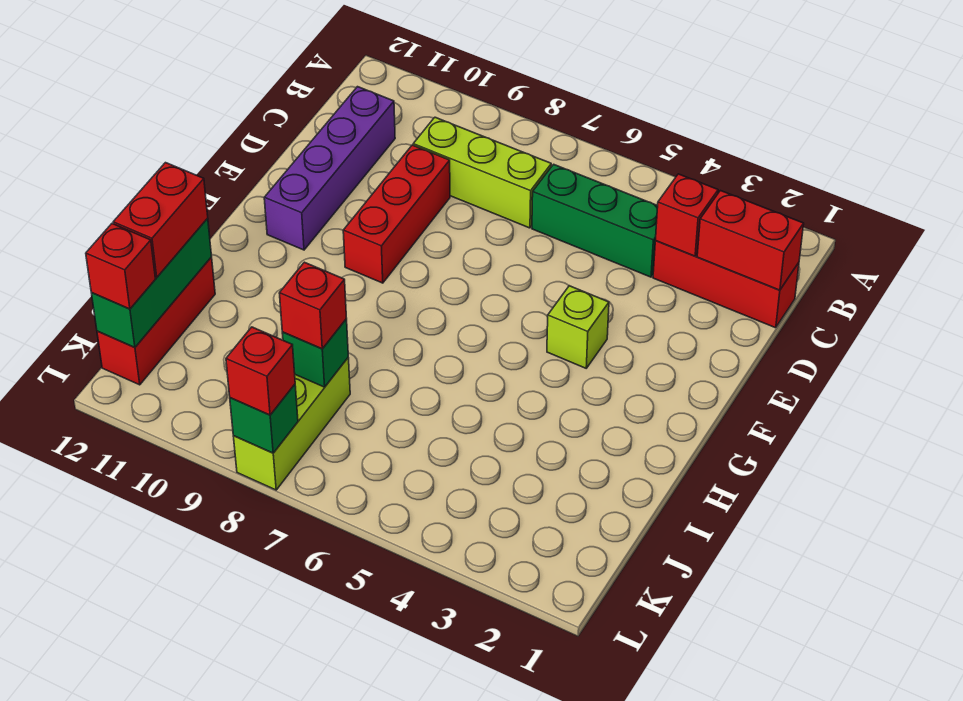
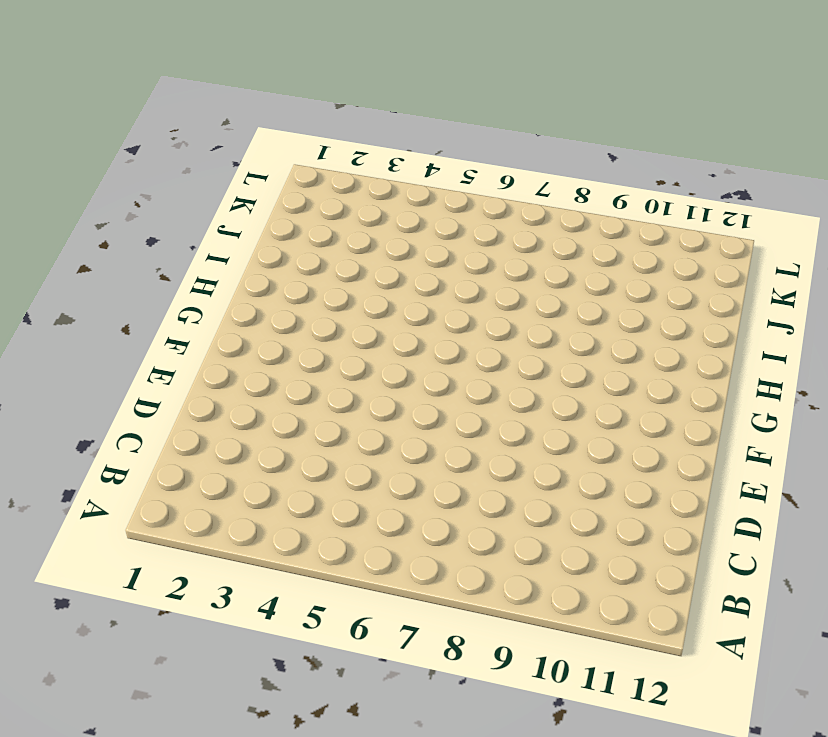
none -> red 1x3 brick [653,241,799,328]
none -> green 1x3 brick [532,164,658,277]
none -> lime 1x3 brick [413,117,551,228]

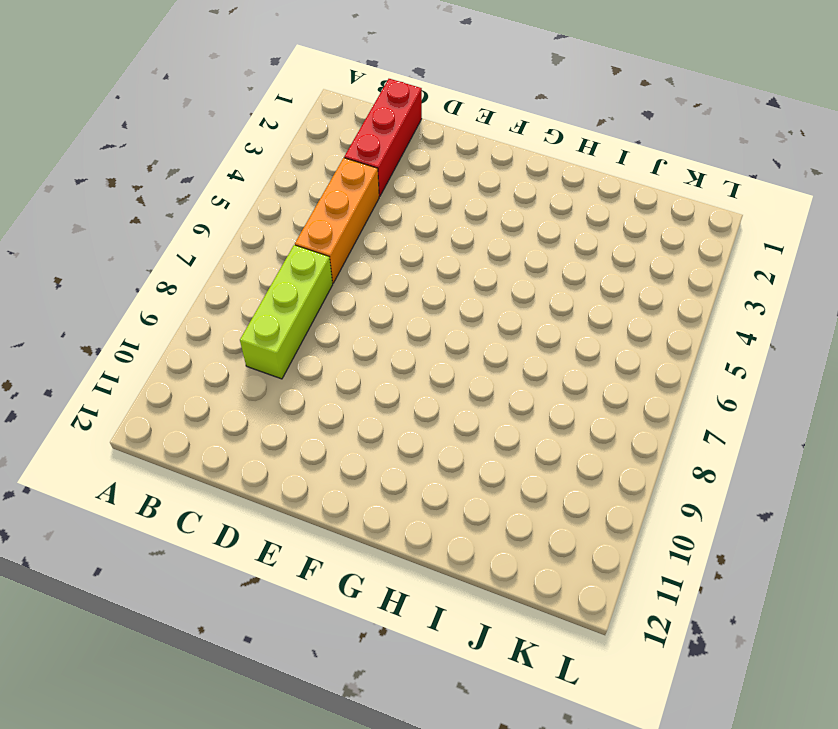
orange 1x3 brick [295,158,379,283] -> green 1x3 brick [532,164,658,277]
none -> purple 1x4 brick [264,87,395,250]
none -> red 1x3 brick [343,145,450,283]
none -> lime 1x1 brick [547,286,609,368]

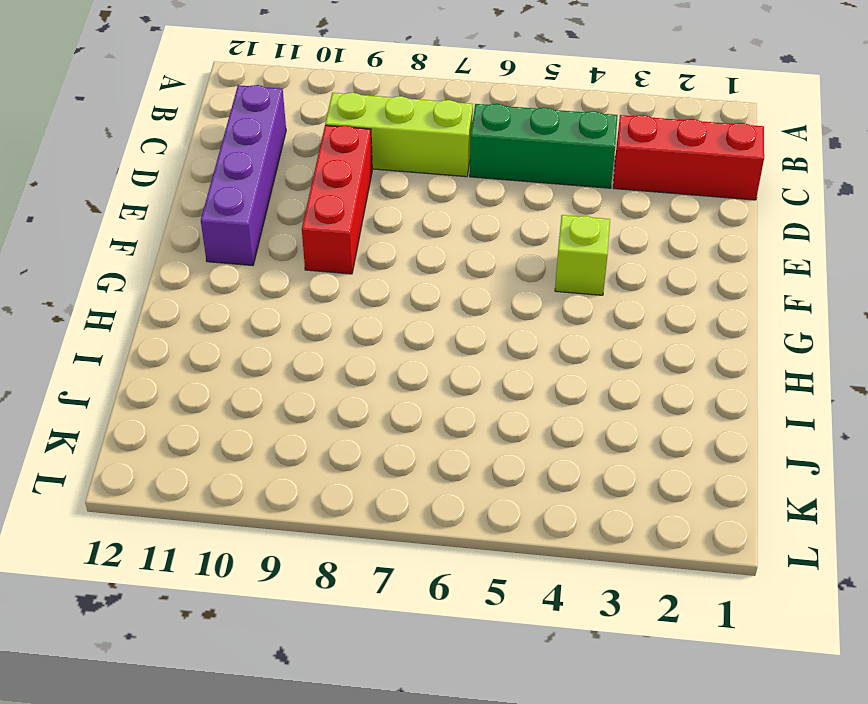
none -> red 1x3 brick [97,257,215,385]
none -> lime 1x3 brick [233,358,350,490]
none -> red 1x2 brick [697,191,804,290]

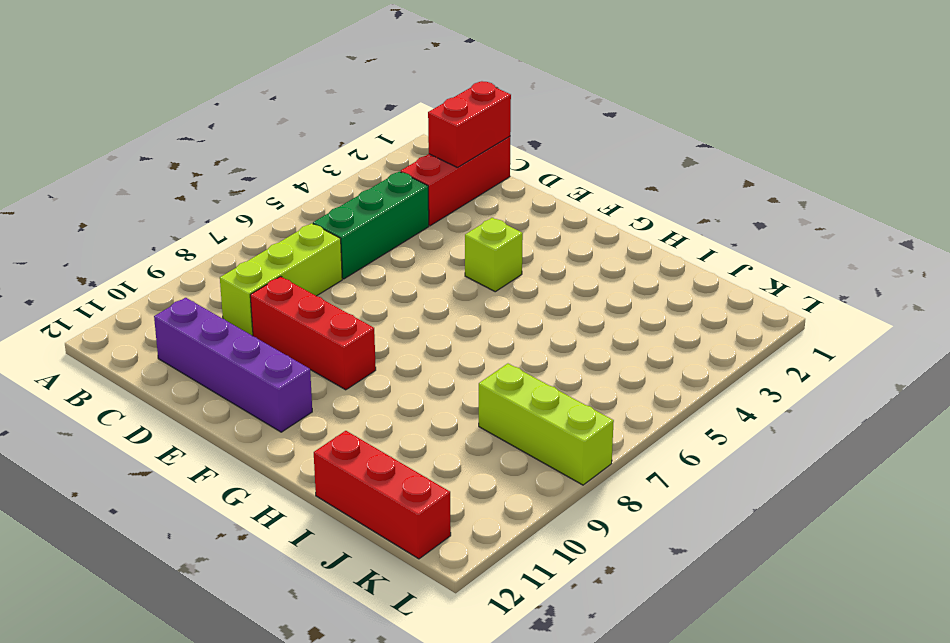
none -> red 1x1 brick [656,174,718,256]
none -> green 1x3 brick [92,218,212,348]
none -> green 1x1 brick [282,319,348,387]

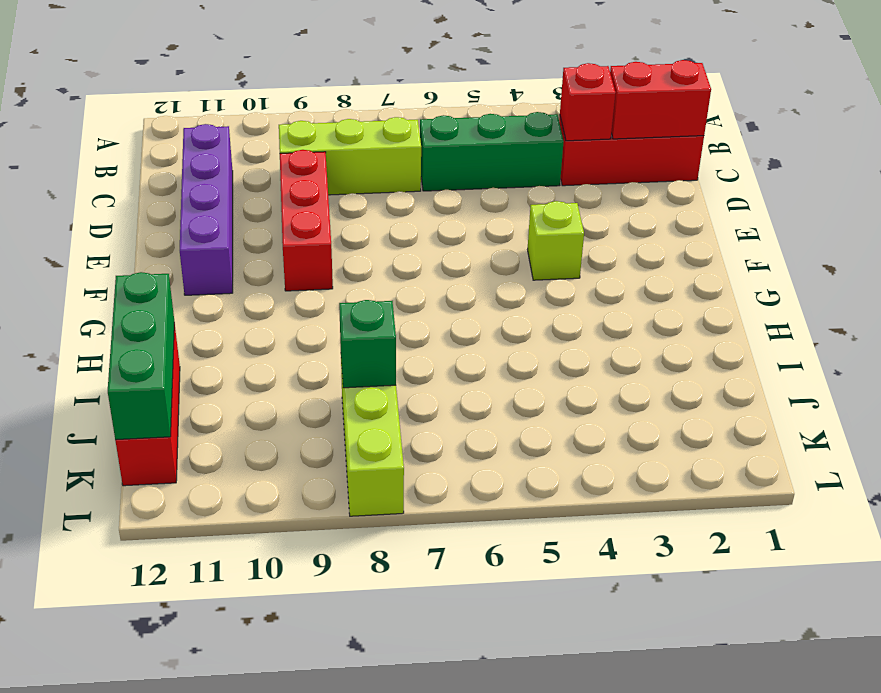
none -> green 1x1 brick [230,385,298,453]
none -> red 1x2 brick [113,163,208,277]
none -> red 1x1 brick [279,262,346,349]

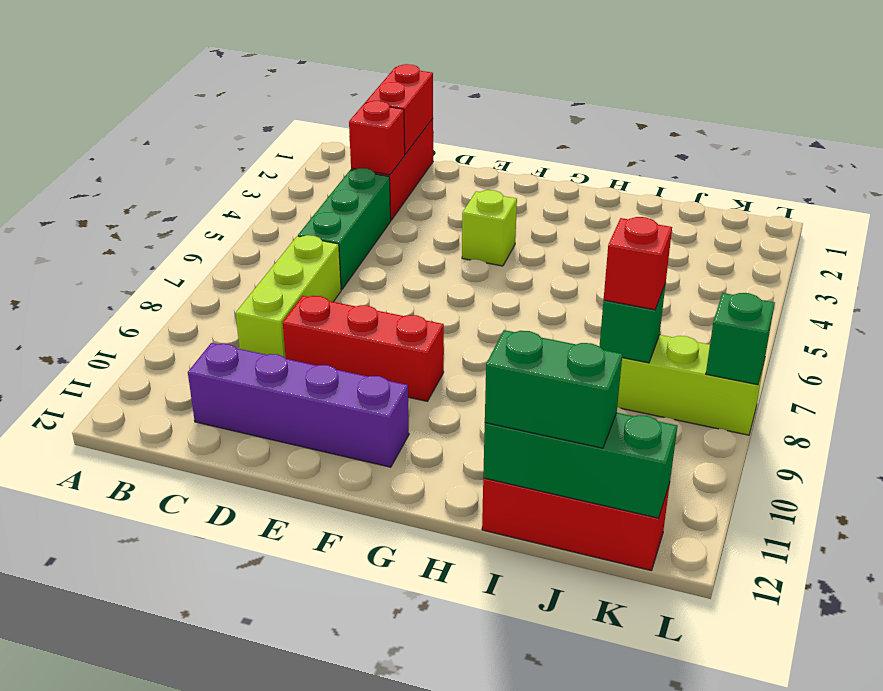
green 1x2 brick [485,330,622,448] -> red 1x2 brick [113,163,208,277]
none -> red 1x1 brick [86,224,155,309]
none -> red 1x1 brick [226,327,295,415]

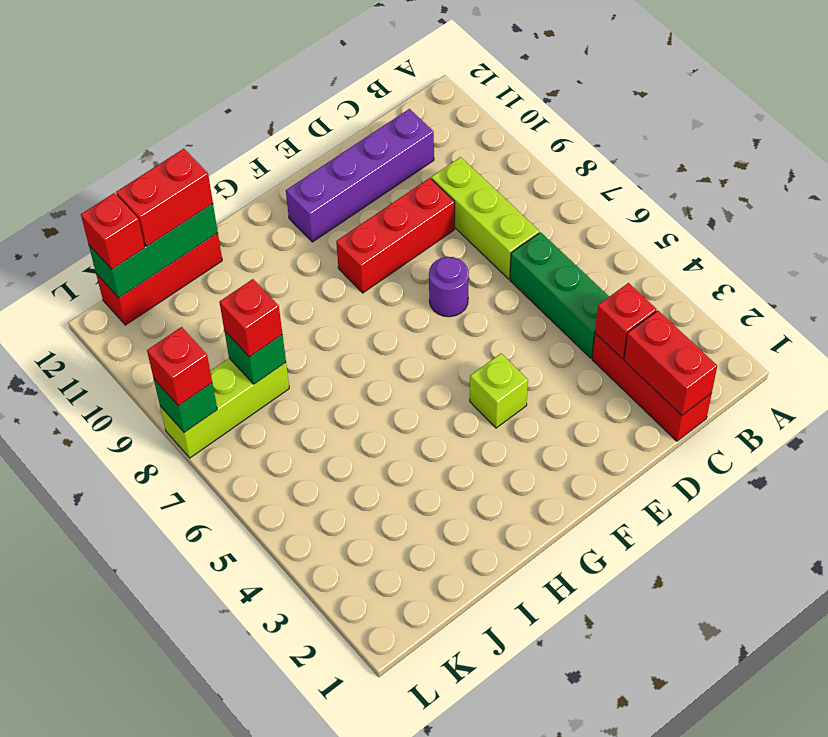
purple 1x1 round brick [429,257,469,317] -> none

